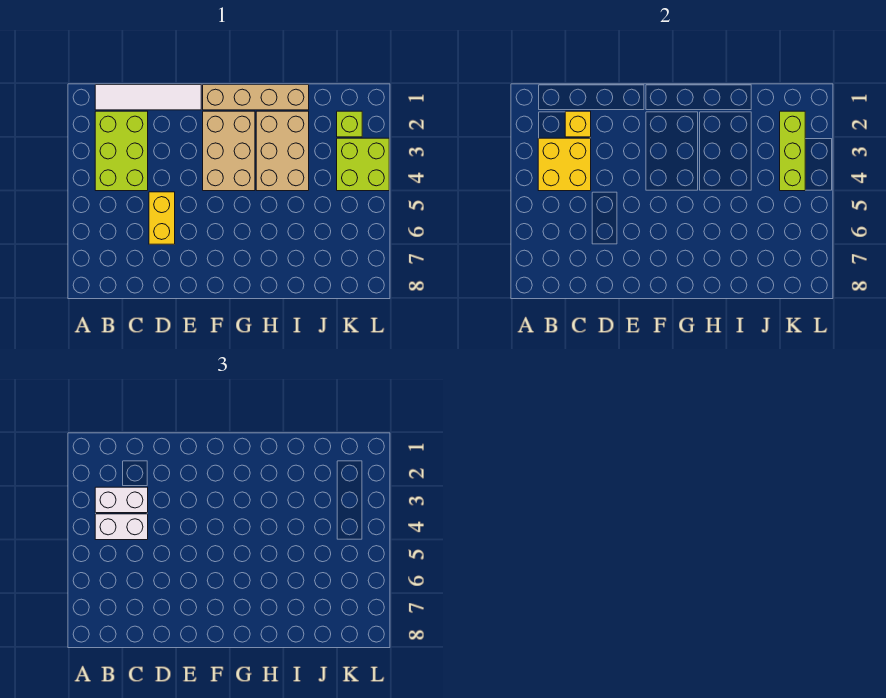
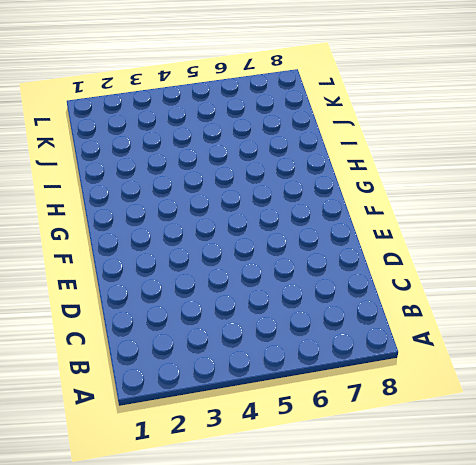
none -> white 1x4 tile [95,85,201,110]
none -> lime 2x3 brick [95,111,148,191]
none -> yellow 1x2 brick [149,192,175,244]

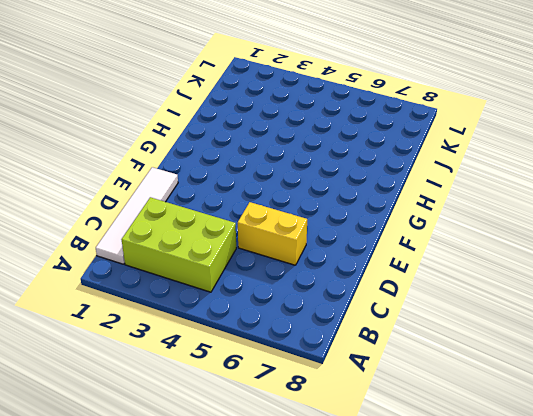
none -> tan 1x4 brick [203,85,309,110]
none -> tan 2x3 brick [203,111,255,191]
none -> tan 2x3 brick [256,111,309,191]

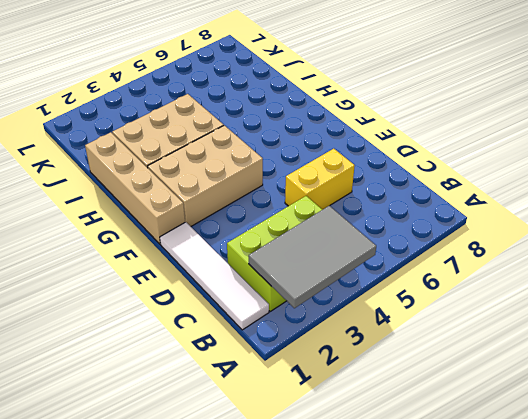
grey 2x3 tile [249,206,376,308] -> yellow 2x2 brick [538,138,591,191]
none -> lime 1x1 brick [337,111,362,137]
none -> lime 2x2 brick [337,138,389,191]
none -> yellow 1x1 brick [565,111,591,137]

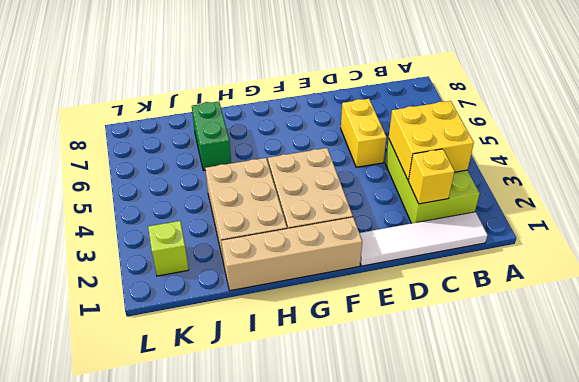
green 1x2 brick [192,102,231,171] -> none
none -> lime 2x2 brick [337,138,389,191]
none -> lime 1x3 brick [780,111,805,191]
none -> white 1x2 brick [95,487,148,513]

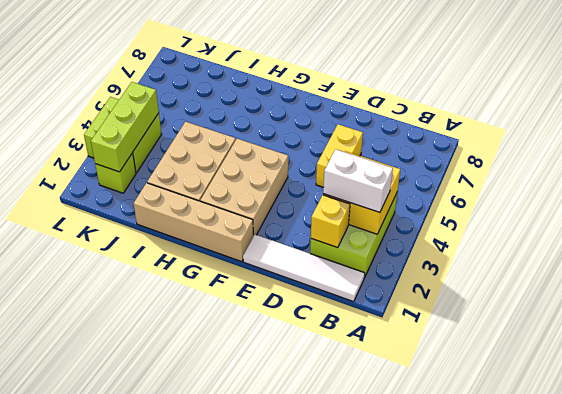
none -> white 1x2 brick [95,514,148,540]

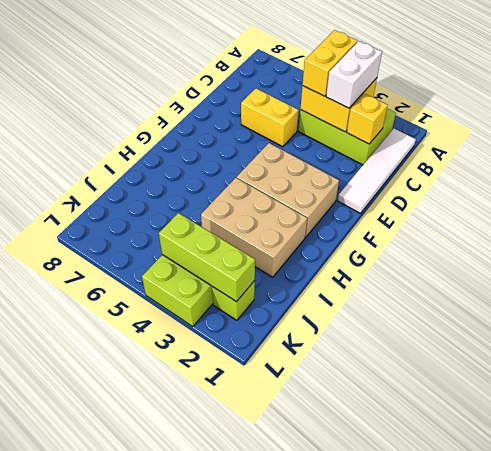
yellow 1x2 brick [302,30,357,96] -> white 1x2 brick [95,514,148,540]
none -> tan 1x4 brick [203,85,309,110]

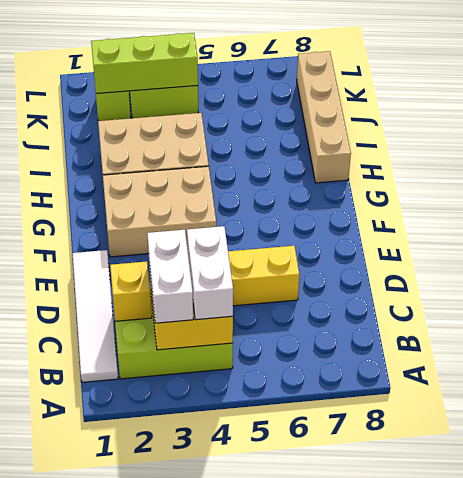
tan 1x4 brick [297,51,351,183] -> tan 1x4 brick moved to [203,85,309,110]

